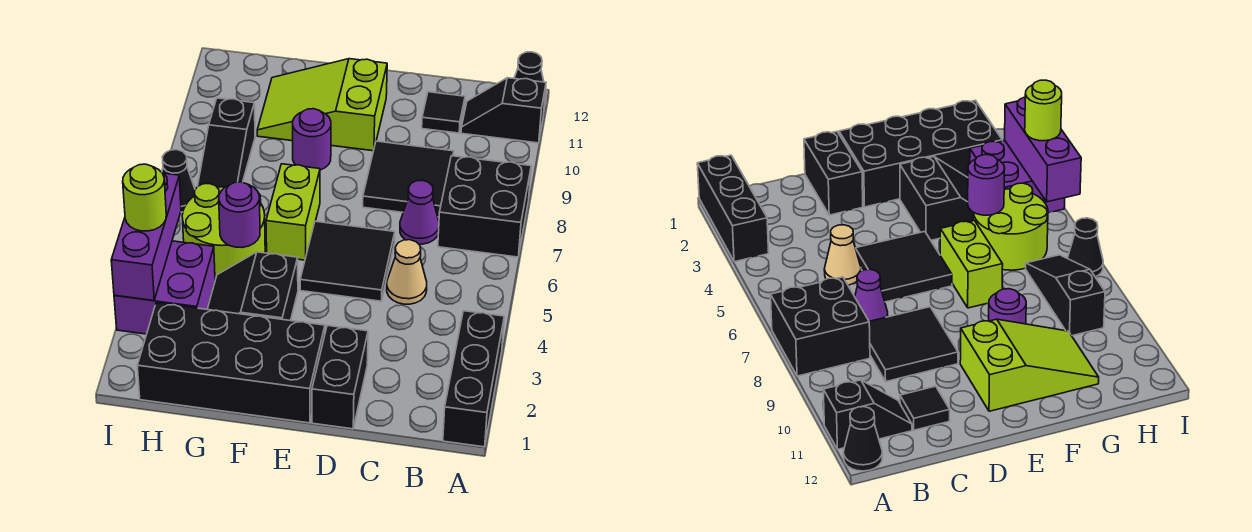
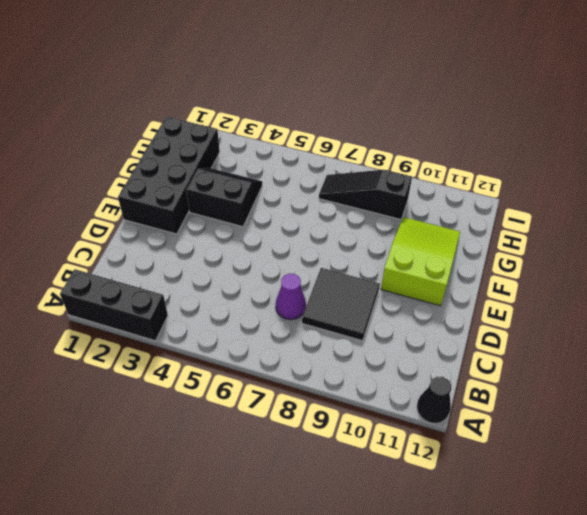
none -> black 2x2 brick [438,156,531,257]
none -> black 1x2 slope [461,78,546,143]
none -> tan 1x1 cone [387,240,427,304]

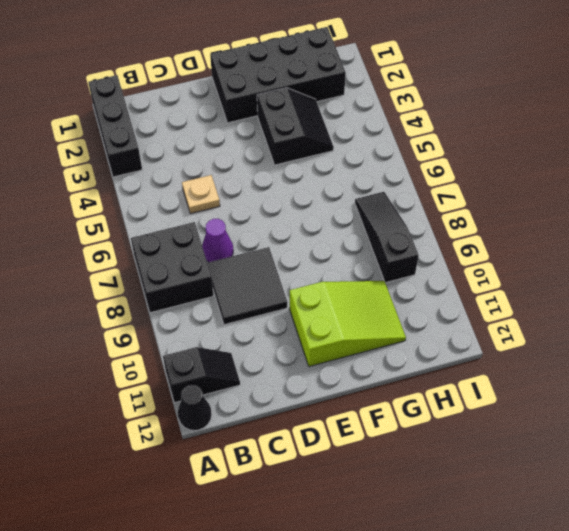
tan 1x1 plate [182,175,220,214] -> tan 1x1 cone [387,240,427,304]
none -> black 1x1 tile [422,92,465,133]
none -> black 1x2 brick [312,325,368,429]
none -> black 2x2 tile [300,221,395,301]

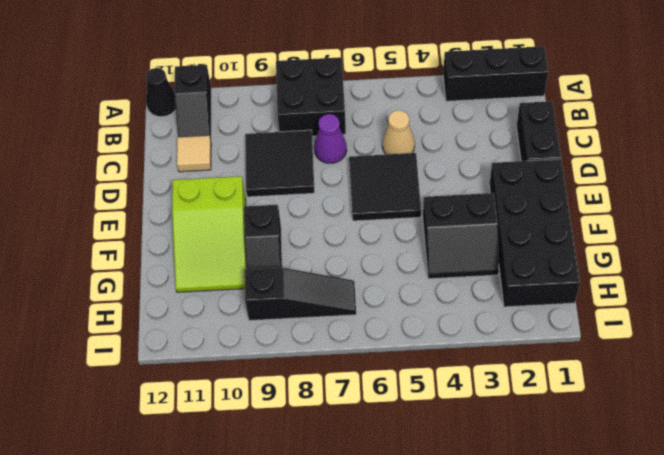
black 1x2 brick [516,101,561,161] -> black 1x2 brick turned to [312,325,368,429]
tan 1x1 tile [177,136,211,172] -> black 1x1 tile [422,92,465,133]
black 1x2 slope [244,205,282,269] -> purple 1x1 round brick [293,109,331,170]
none -> lime 1x2 brick [266,164,320,260]
none -> lime 2x2 round brick [182,184,265,279]
none -> purple 2x2 brick [114,241,215,334]

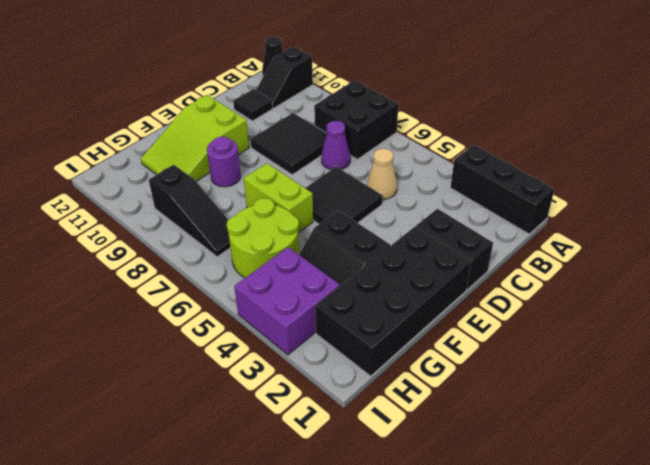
none -> black 1x1 cone [162,150,195,212]
none -> purple 1x1 round brick [219,182,260,248]
none -> purple 1x3 brick [111,173,181,301]

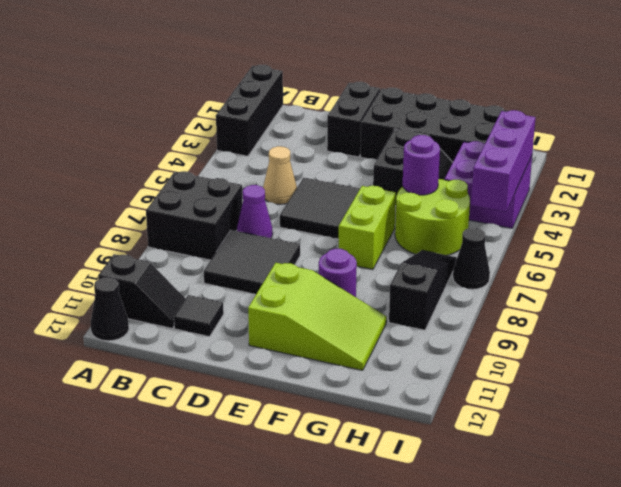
none -> lime 1x1 round brick [123,164,166,231]

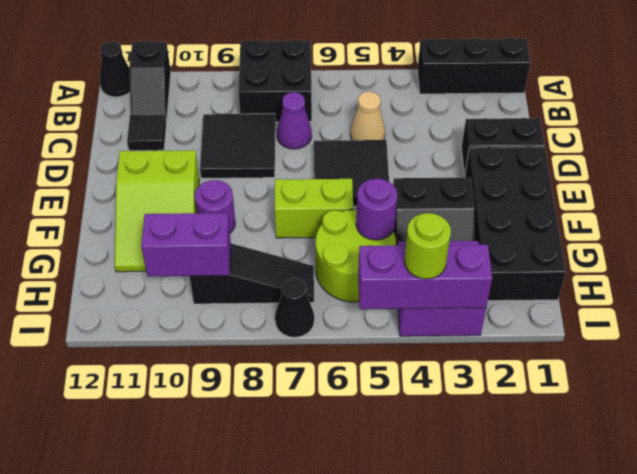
purple 1x2 brick [141,213,231,276] -> none

